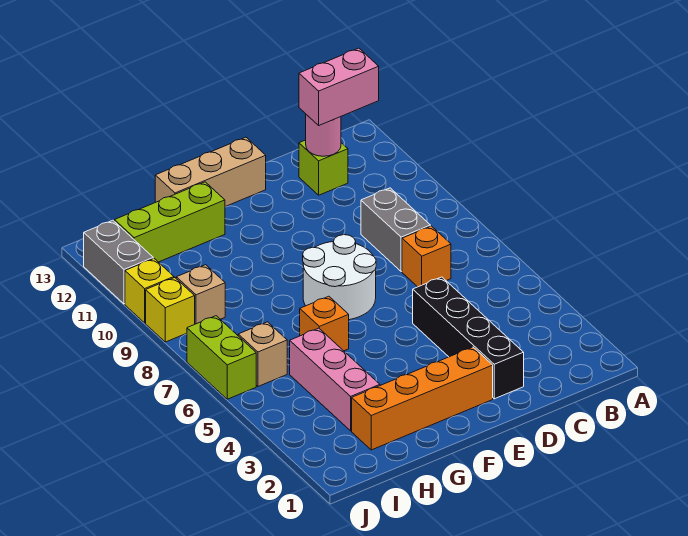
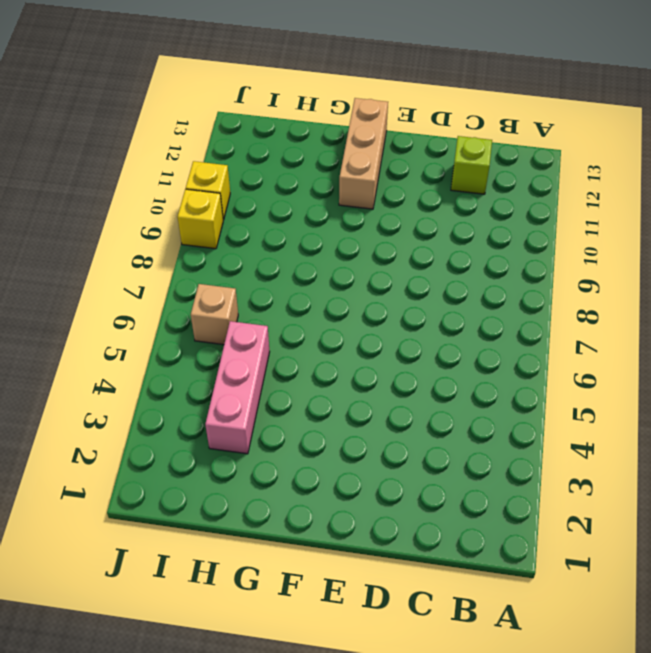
tan 1x3 brick [339,98,388,209] -> tan 1x3 brick turned to [155,137,266,207]
none -> orange 1x1 brick [402,226,451,287]
none -> grey 1x2 brick [361,188,430,272]
none -> black 1x4 brick [413,277,524,399]

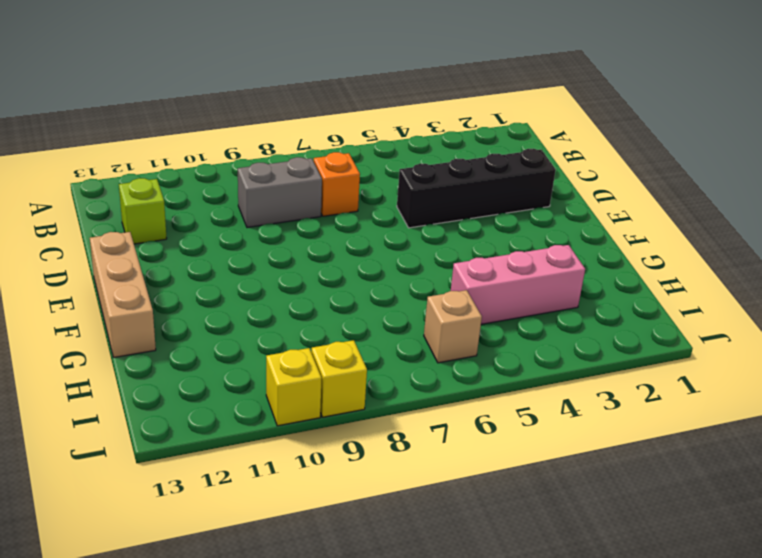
none -> orange 1x4 brick [352,347,493,450]
none -> white 2x2 round brick [303,235,376,320]
none -> orange 1x1 brick [300,296,349,351]

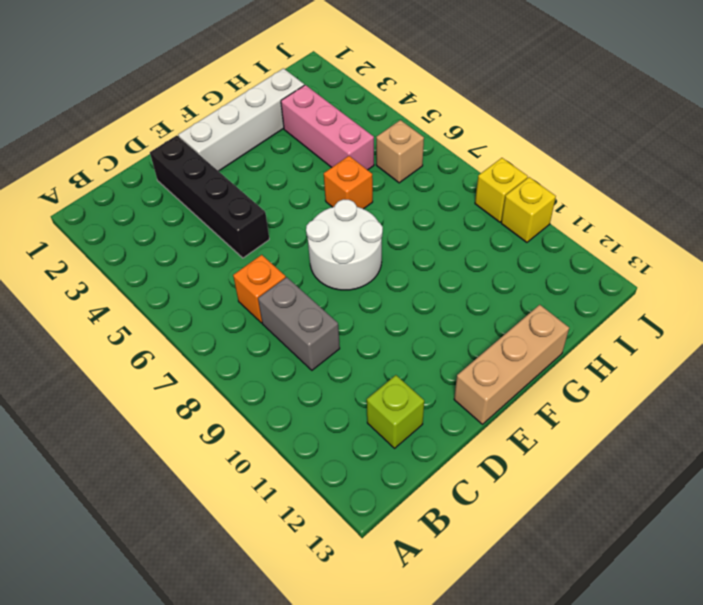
white 1x4 brick [178,68,304,171] -> orange 1x4 brick [352,347,493,450]
none -> lime 1x3 brick [114,182,225,262]
none -> tan 1x1 brick [176,265,225,324]
none -> lime 1x2 brick [187,316,256,399]

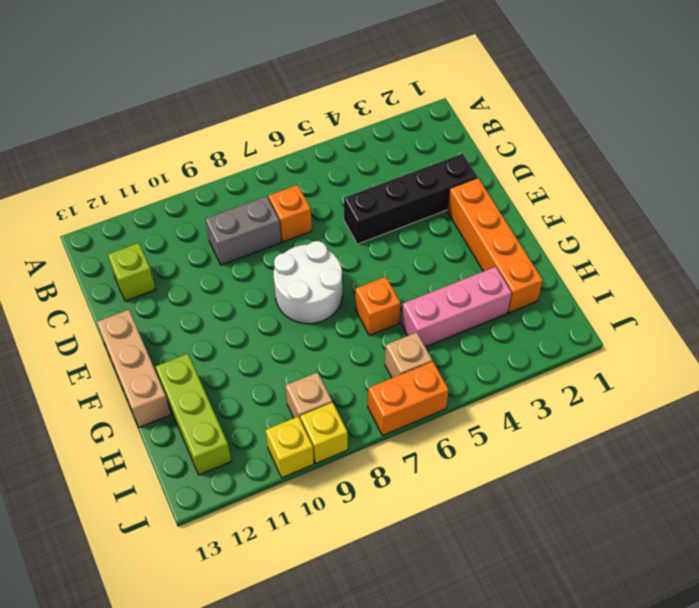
orange 1x2 brick [368,362,449,435] -> lime 1x2 brick [187,316,256,399]
none -> grey 1x2 brick [84,220,153,304]
none -> pink 1x1 round brick [306,115,341,156]
none -> pink 1x2 brick [299,48,379,125]

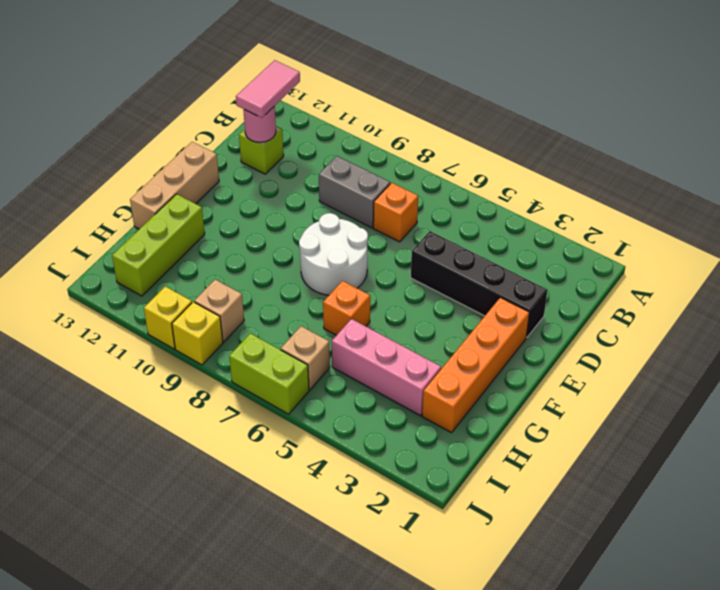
pink 1x2 tile [236,60,300,118] -> pink 1x2 brick [299,48,379,125]
none -> grey 1x2 brick [84,220,153,304]

